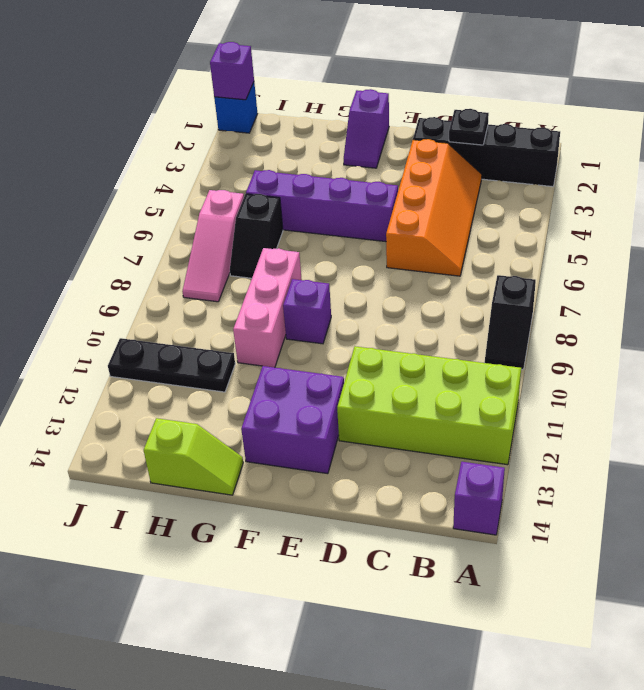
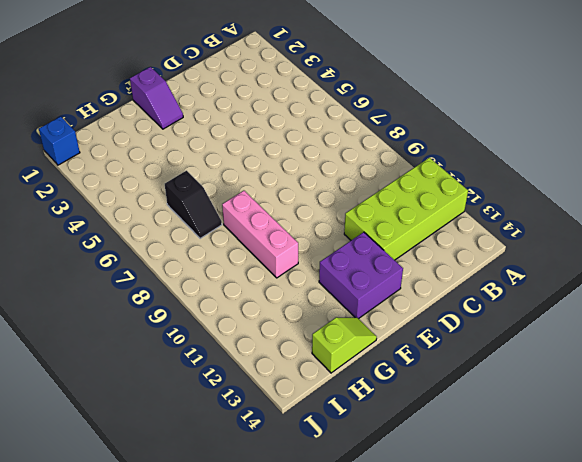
none -> black 1x4 brick [413,117,560,187]
none -> black 1x2 slope [485,275,536,369]
none -> purple 1x1 brick [453,462,505,535]

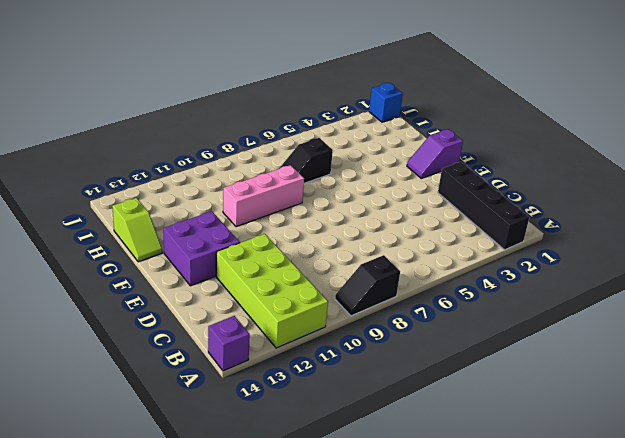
none -> orange 2x4 slope [386,139,482,276]
none -> purple 1x4 brick [246,170,398,242]
none -> purple 1x1 brick [283,279,331,344]

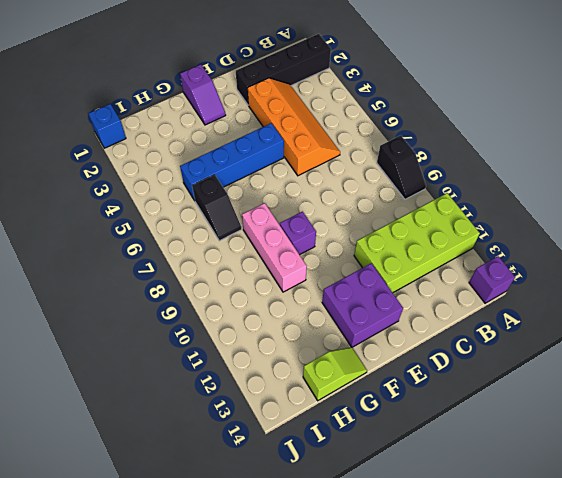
blue 1x4 brick [180,123,284,200] -> purple 1x4 brick [246,170,398,242]
none -> black 1x3 plate [108,338,235,392]
none -> pink 1x3 slope [182,190,244,302]
none -> black 1x1 plate [449,109,489,145]

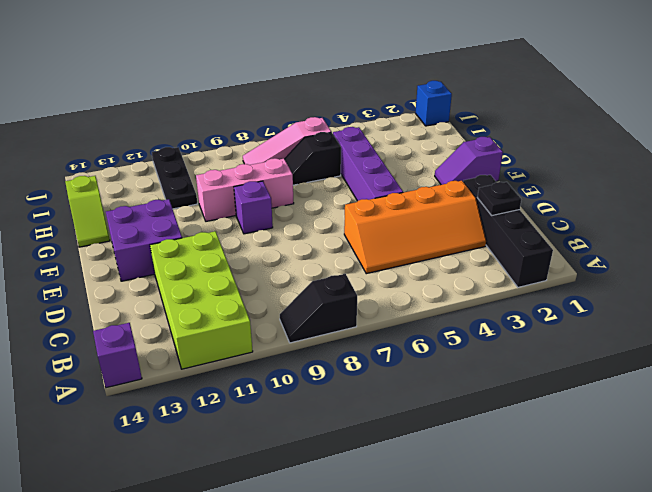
none -> purple 1x1 brick [210,42,254,100]

